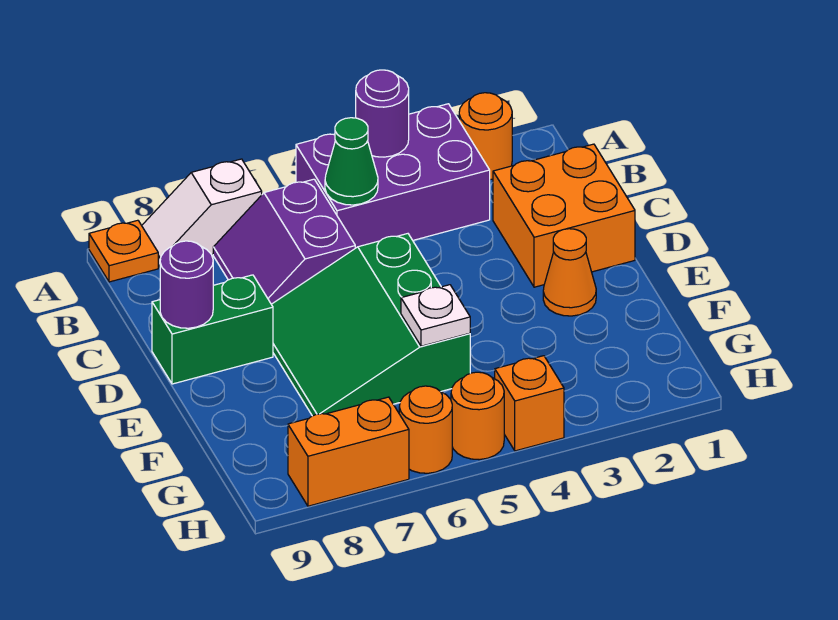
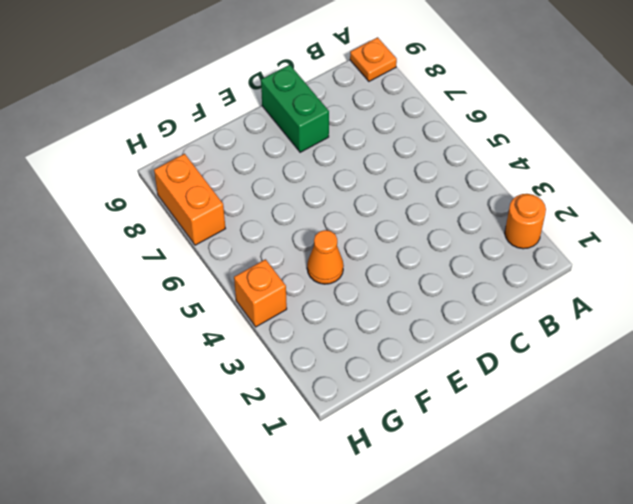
orange 1x1 cone [307,230,344,284] -> orange 1x1 cone moved to [543,229,596,316]
none -> purple 2x3 brick [296,104,490,248]
none -> white 1x2 slope [142,159,262,266]
none -> purple 2x2 slope [213,179,355,304]

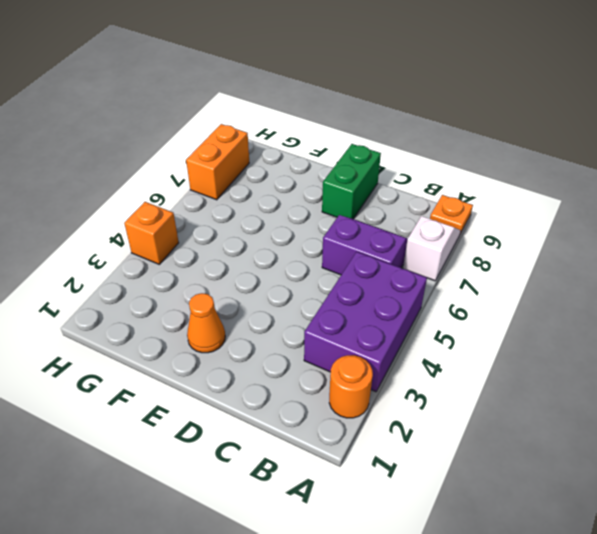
none -> orange 2x2 brick [493,144,635,287]
none -> green 3x3 slope [271,234,470,416]
none -> orange 1x1 round brick [451,372,504,460]

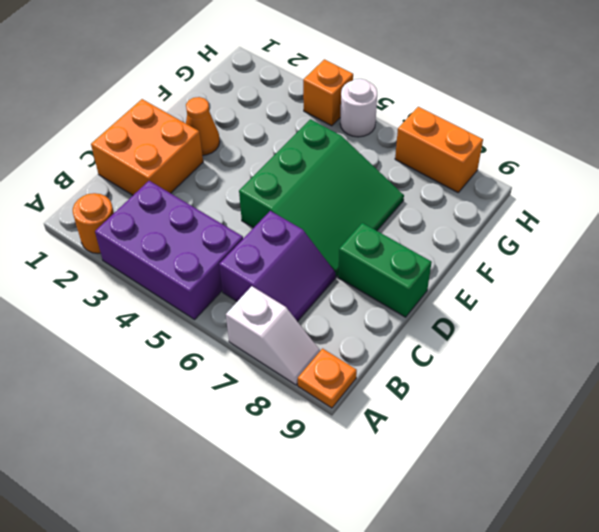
white 1x1 round brick [340,79,377,137] -> orange 1x1 round brick [451,372,504,460]
none -> orange 1x1 round brick [399,386,452,473]
none -> purple 1x1 round brick [356,70,409,157]
none -> green 1x1 cone [325,118,378,205]

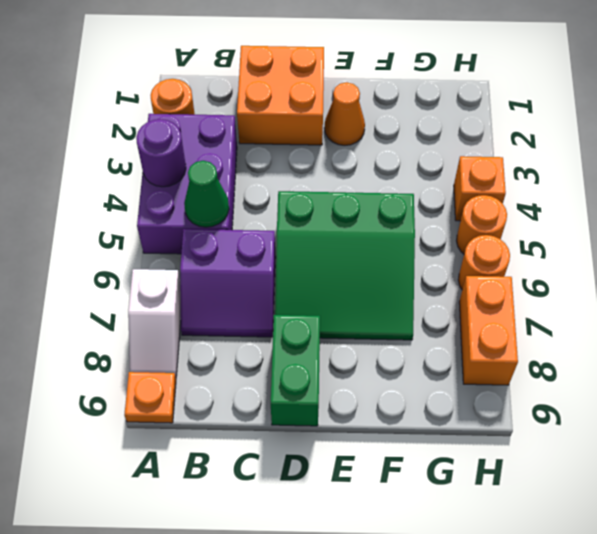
none -> purple 1x1 round brick [160,241,213,328]
none -> white 1x1 plate [401,285,470,346]

